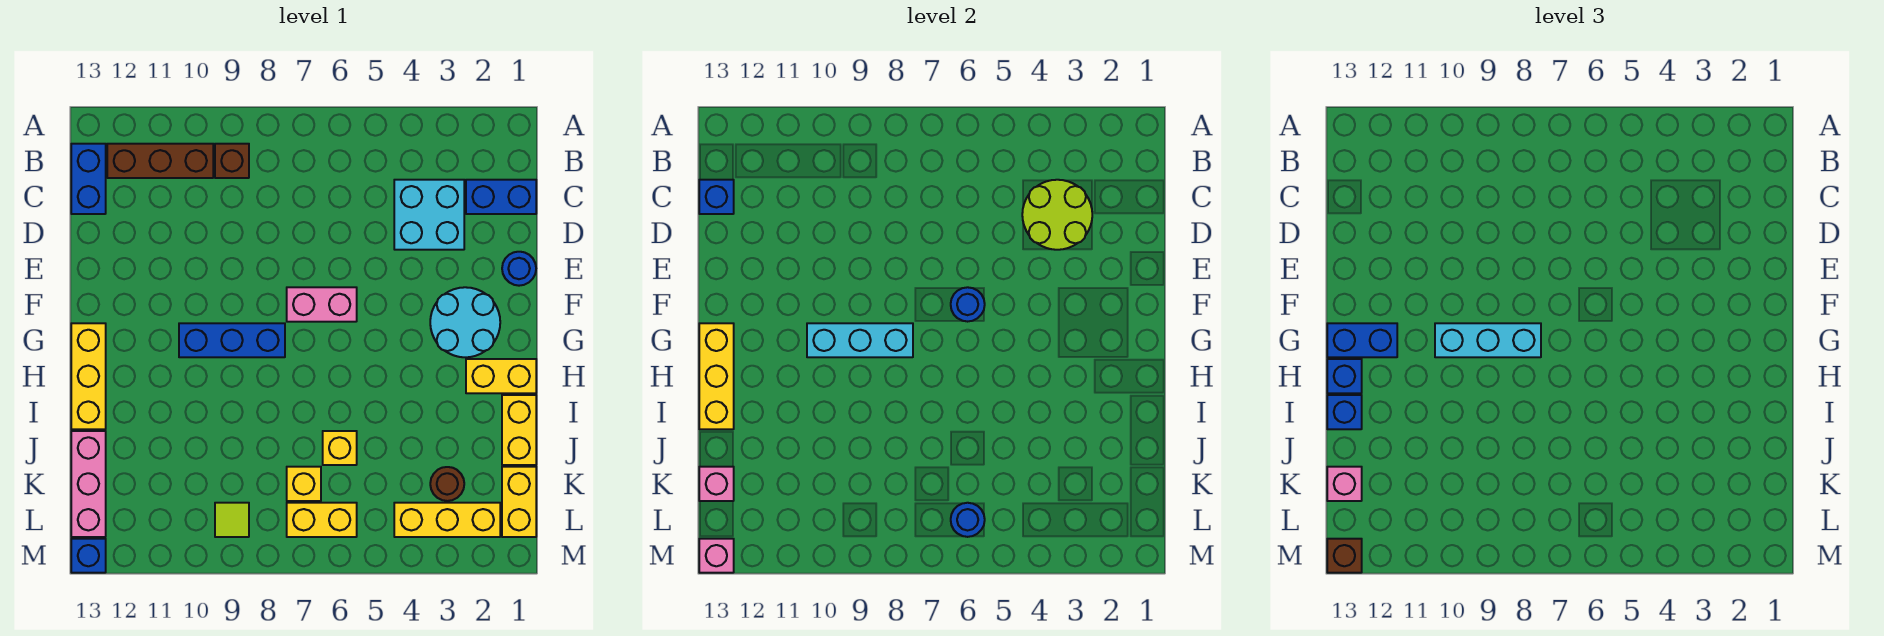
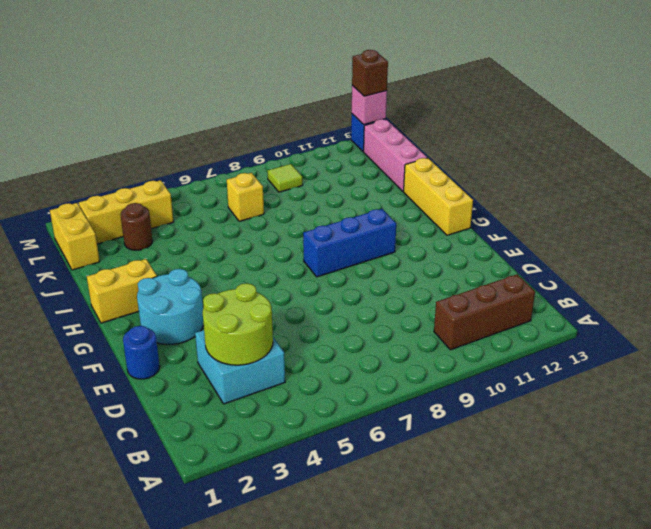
none -> brown 1x1 brick [215,144,249,178]
none -> blue 1x2 brick [71,144,106,214]
none -> blue 1x2 brick [466,180,536,214]
none -> pink 1x2 brick [287,287,357,322]

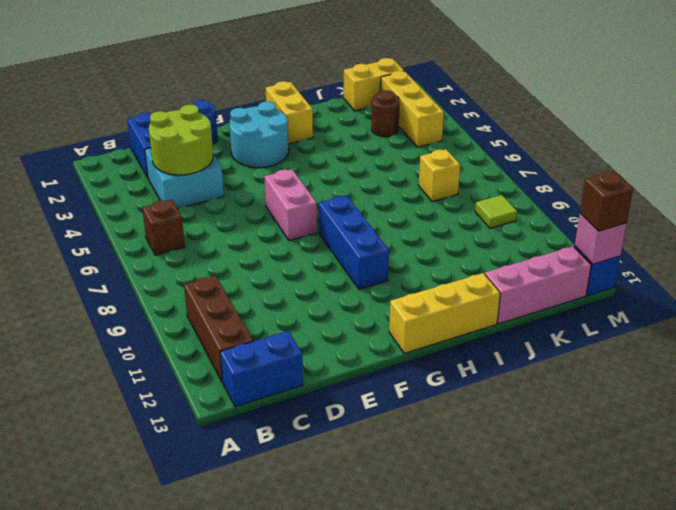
brown 1x1 brick [142,200,185,255] -> brown 1x1 brick moved to [215,144,249,178]
none -> yellow 1x2 brick [502,395,536,465]
none -> yellow 1x1 brick [323,431,357,465]
none -> yellow 1x2 brick [287,503,357,537]
none -> blue 1x1 brick [699,180,734,214]

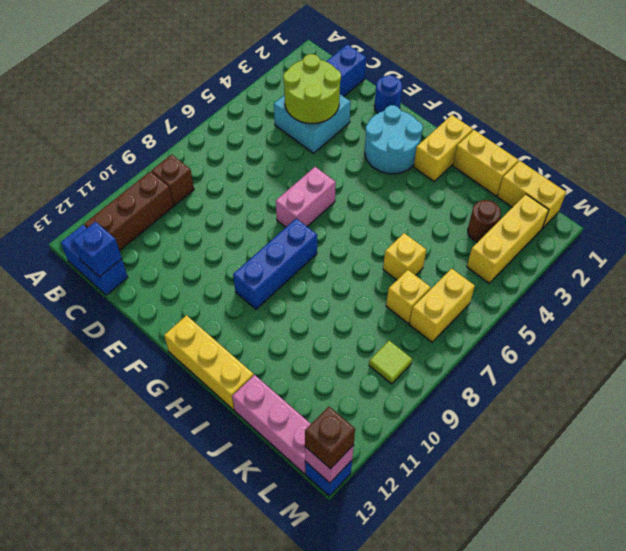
none -> blue 1x1 round brick [951,287,985,322]
none -> cyan 1x3 brick [807,323,913,357]
none -> yellow 1x3 brick [699,323,734,429]
none -> pink 1x1 brick [699,467,734,501]

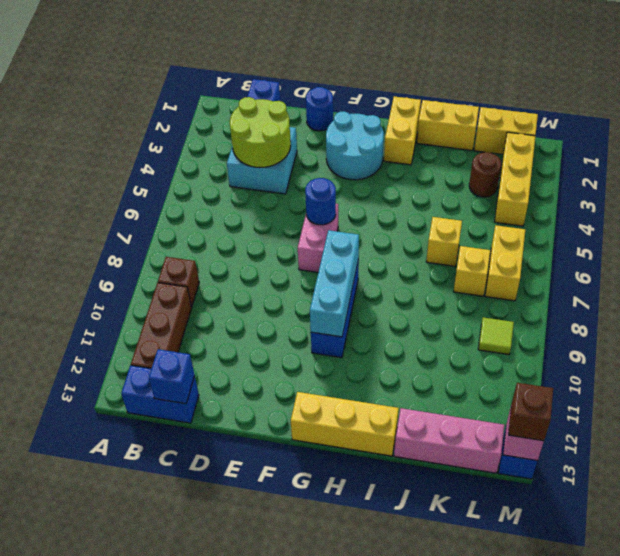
none -> yellow 1x3 brick [699,323,734,429]
none -> pink 1x1 brick [699,467,734,501]
none -> blue 1x1 round brick [951,503,985,537]
none -> cyan 1x3 brick [1435,323,1541,357]

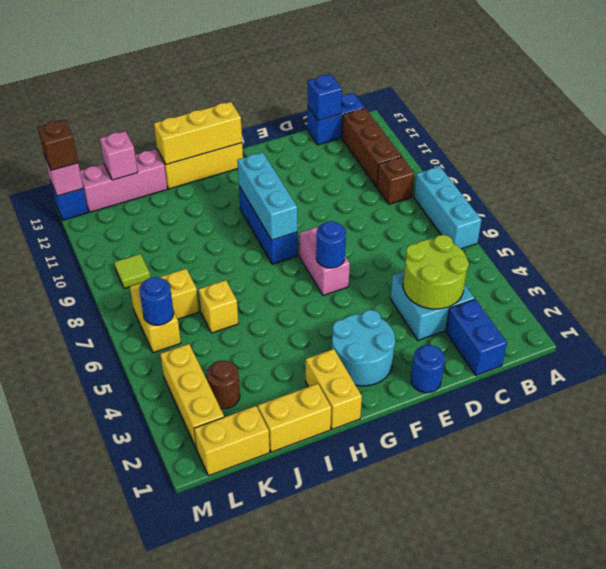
cyan 1x3 brick [414,166,481,249] -> cyan 1x3 brick moved to [1435,323,1541,357]
none -> blue 1x2 brick [1327,323,1397,357]
none -> blue 1x1 brick [1327,359,1362,393]
none -> blue 1x1 brick [1327,395,1362,429]
none -> pink 1x1 brick [1327,467,1362,501]

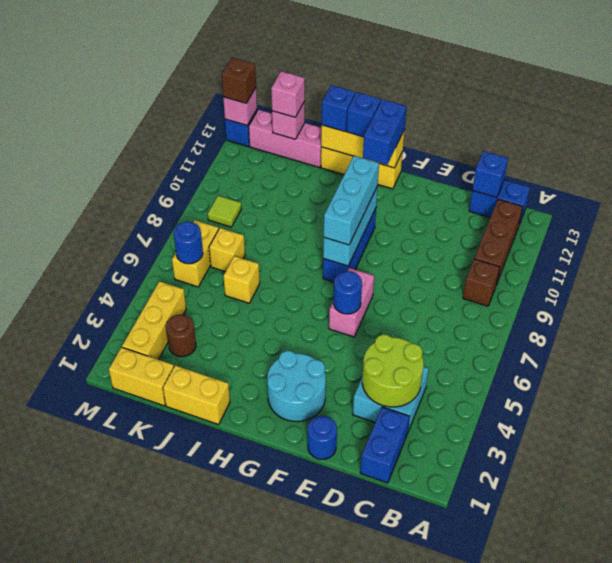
none -> yellow 1x2 brick [466,359,536,393]

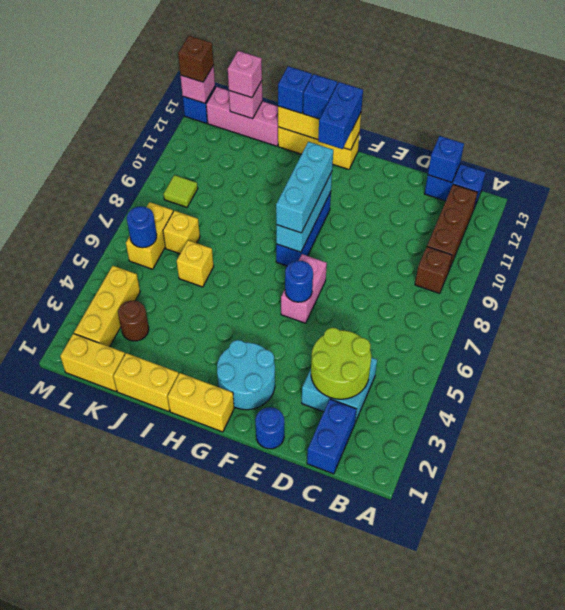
yellow 1x2 brick [168,373,234,432] -> yellow 1x2 brick turned to [466,359,536,393]

